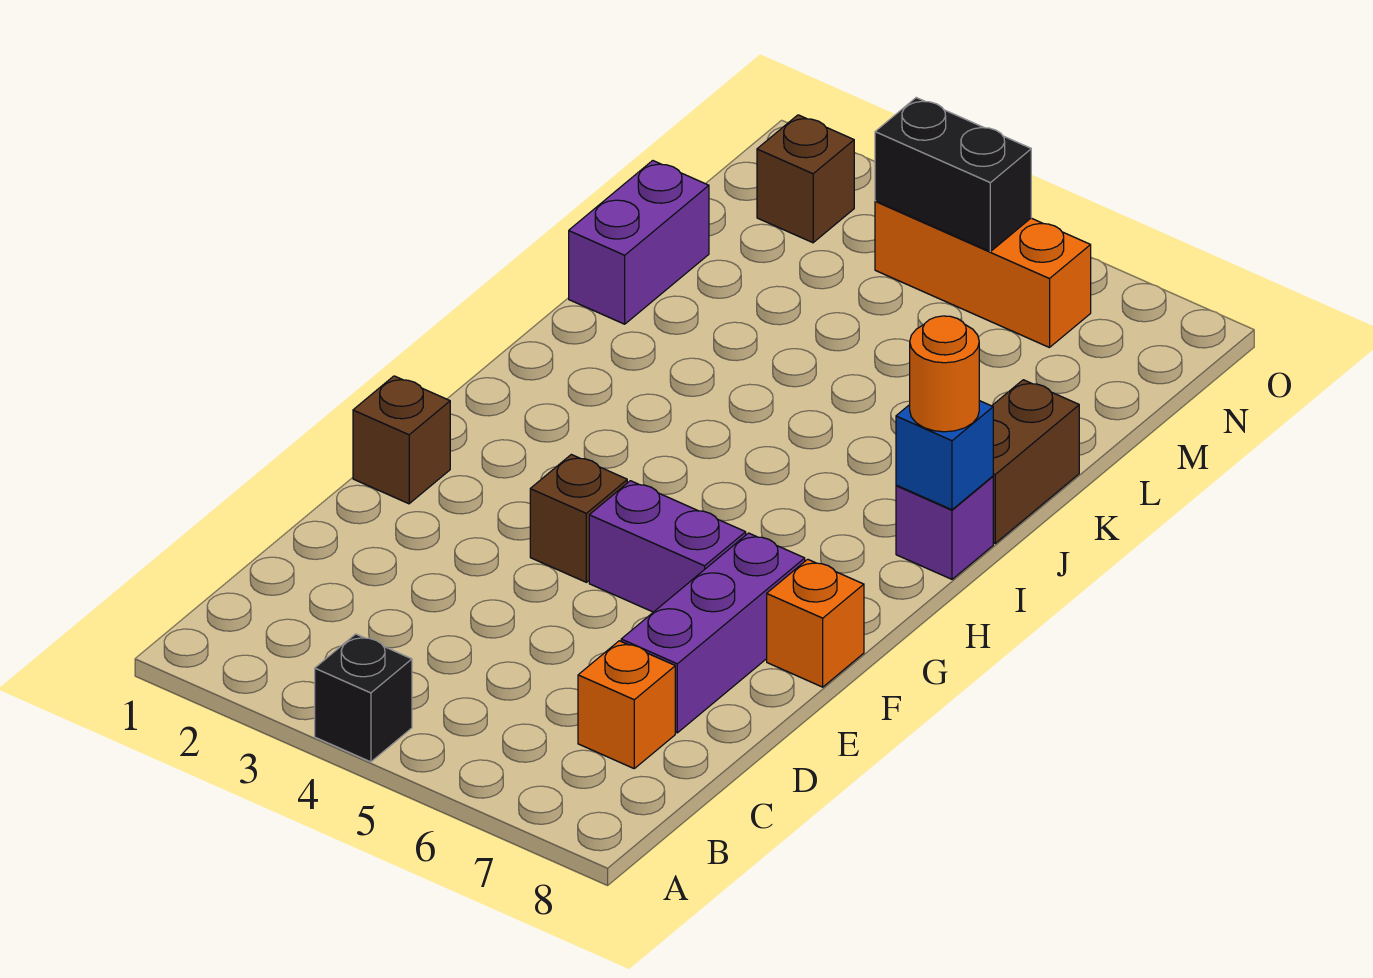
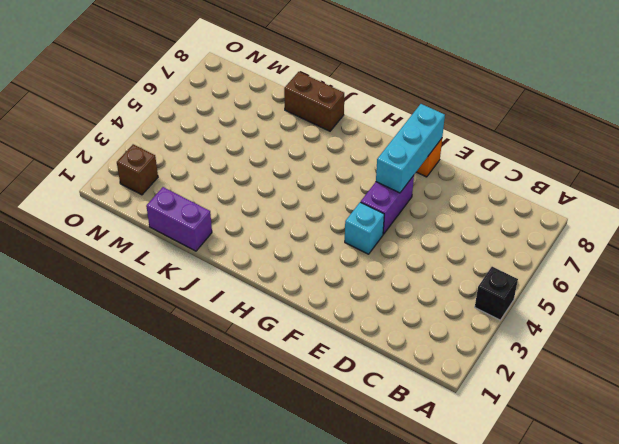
cyan 1x1 brick [345,202,384,254] -> brown 1x1 brick [530,455,627,582]
cyan 1x3 brick [376,104,445,193] -> none
none -> orange 1x1 brick [578,641,675,768]
none -> purple 1x3 brick [621,533,805,733]
none -> brown 1x1 brick [353,376,450,504]

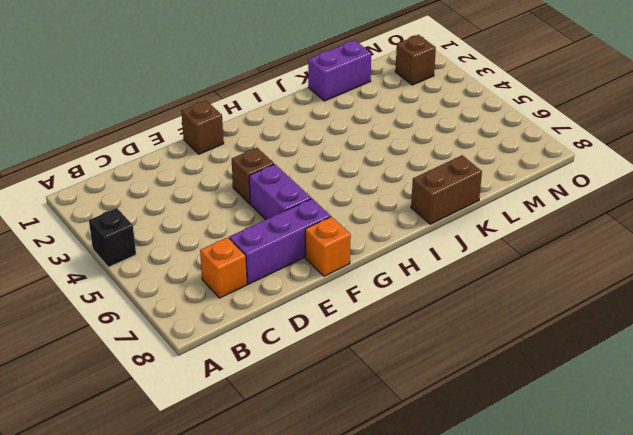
none -> purple 1x1 brick [896,476,993,579]
none -> orange 1x3 brick [875,201,1091,348]
none -> blue 1x1 brick [896,401,993,510]

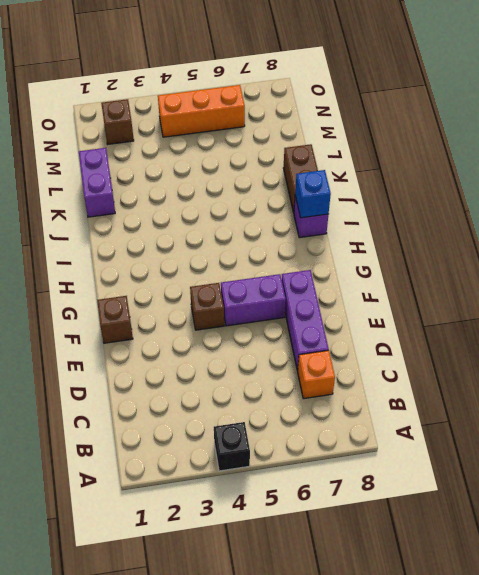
none -> orange 1x1 brick [767,559,864,687]
none -> black 1x2 brick [875,98,1031,251]
none -> orange 1x1 round brick [910,316,979,432]

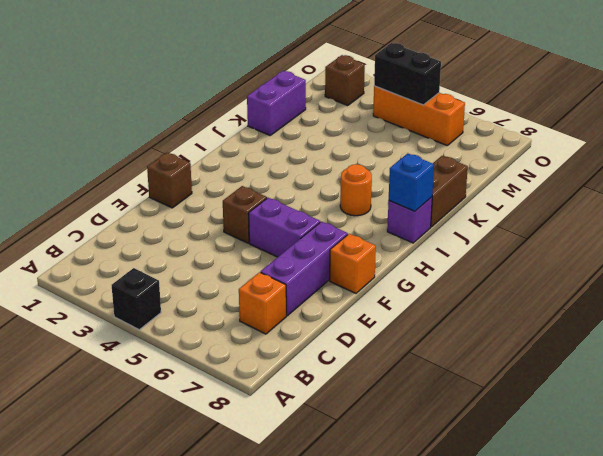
orange 1x1 round brick [340,164,372,216] -> orange 1x1 round brick moved to [910,316,979,432]

